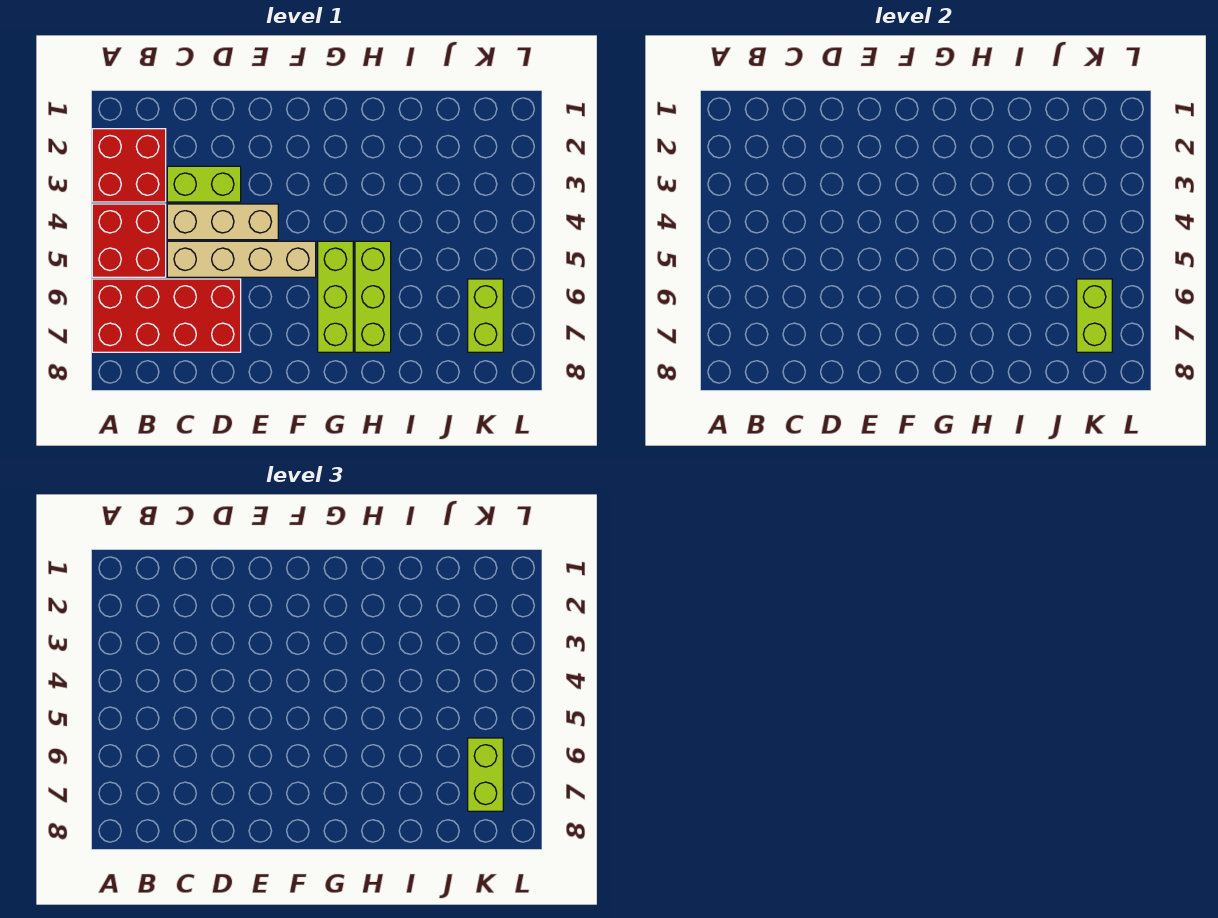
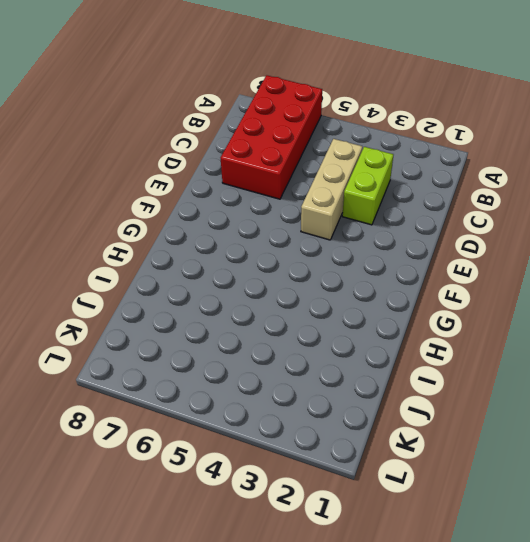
none -> red 2x2 brick [92,129,166,202]
none -> red 2x2 brick [92,204,166,277]

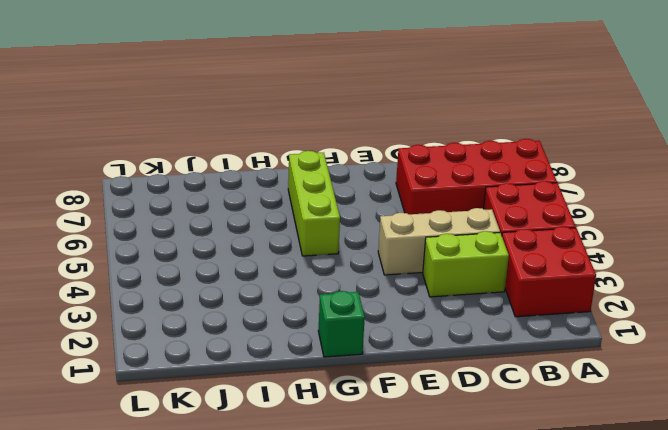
green 1x1 brick [318,291,365,357] -> none
none -> tan 1x4 brick [167,241,316,277]
none -> lime 1x3 brick [355,241,391,352]

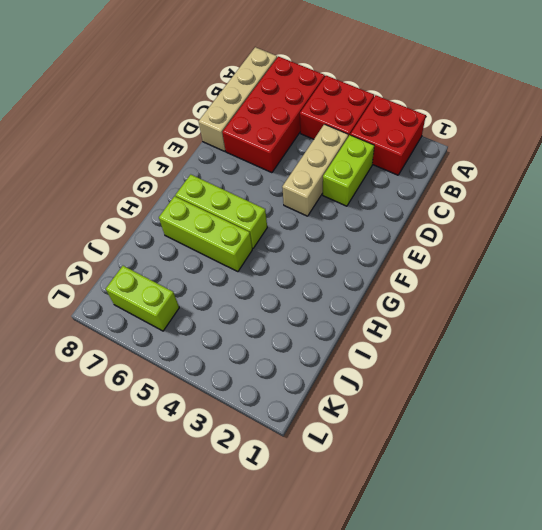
tan 1x4 brick [199,47,277,151] -> tan 1x4 brick moved to [167,241,316,277]
none -> lime 1x2 brick [1077,279,1112,352]
none -> lime 1x2 brick [468,738,503,811]

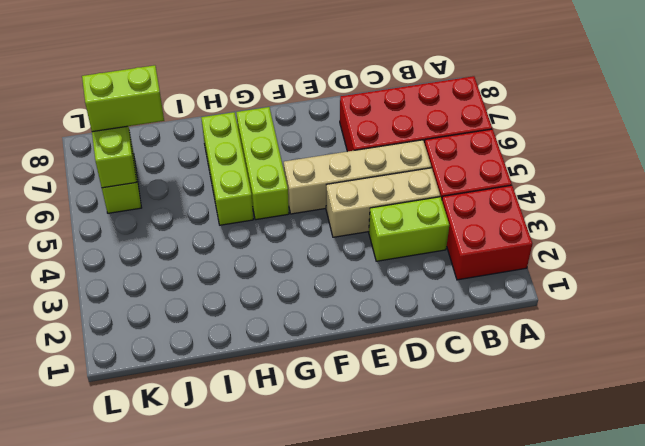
lime 1x2 brick [82,65,164,132] -> lime 1x2 brick turned to [468,738,503,811]

